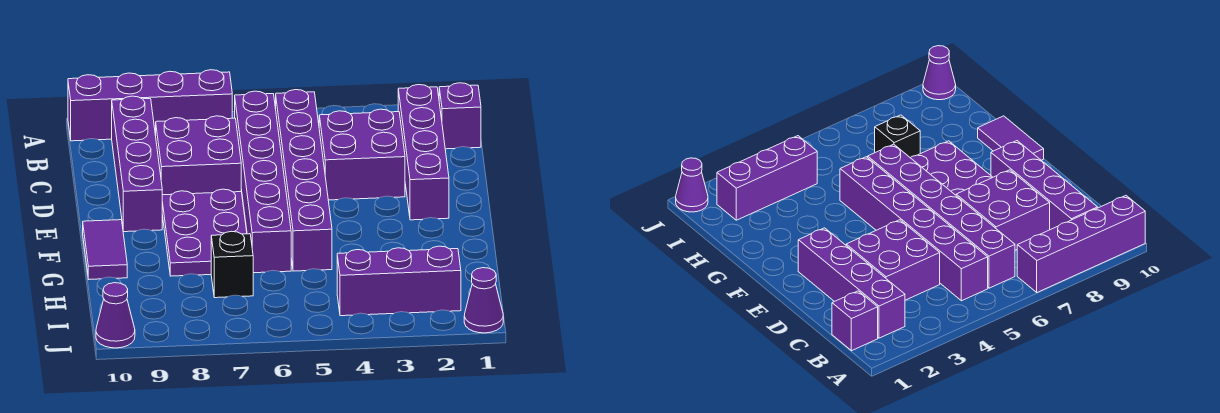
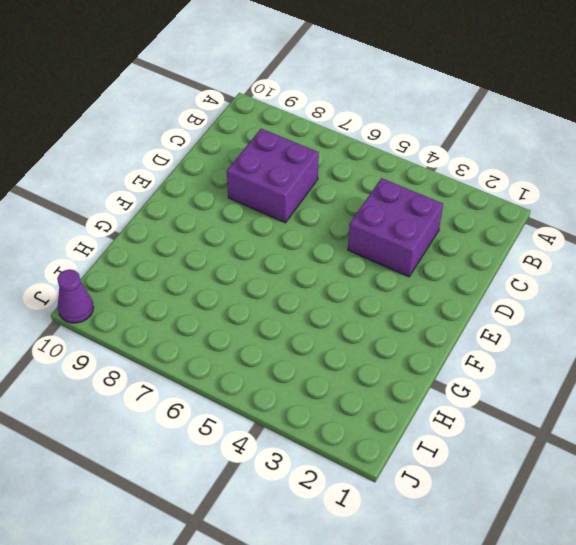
none -> purple 1x4 brick [68,70,232,141]
none -> purple 1x1 brick [439,83,481,149]
none -> purple 1x4 brick [398,85,449,220]

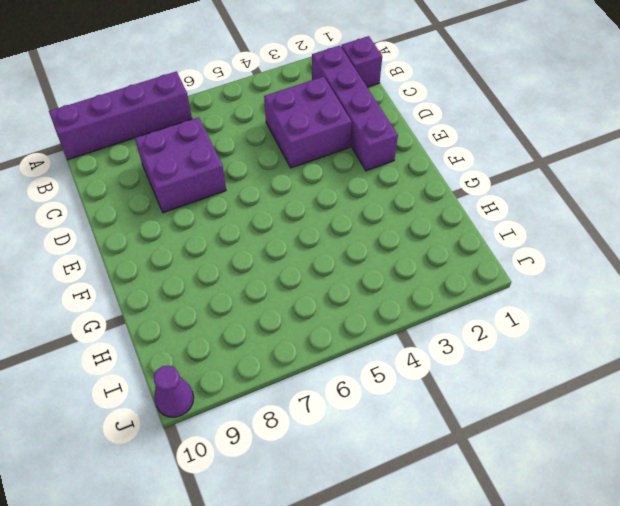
none -> purple 1x6 brick [276,90,332,271]
none -> purple 1x6 brick [235,91,291,273]
none -> purple 1x4 brick [112,96,162,232]

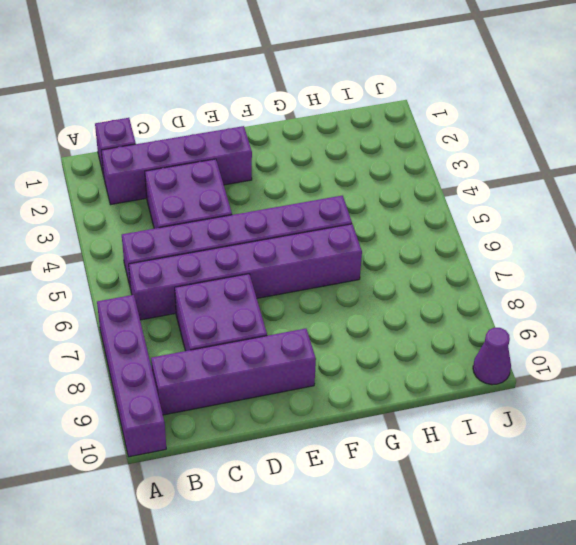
none -> purple 2x3 plate [162,189,247,276]
none -> purple 1x2 tile [83,220,127,279]
none -> black 1x1 brick [211,231,253,298]

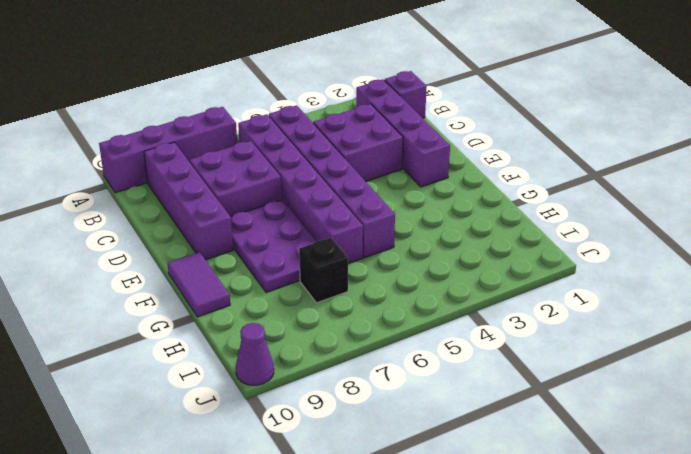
none -> purple 1x3 brick [337,246,461,316]
none -> purple 1x1 cone [464,268,503,333]

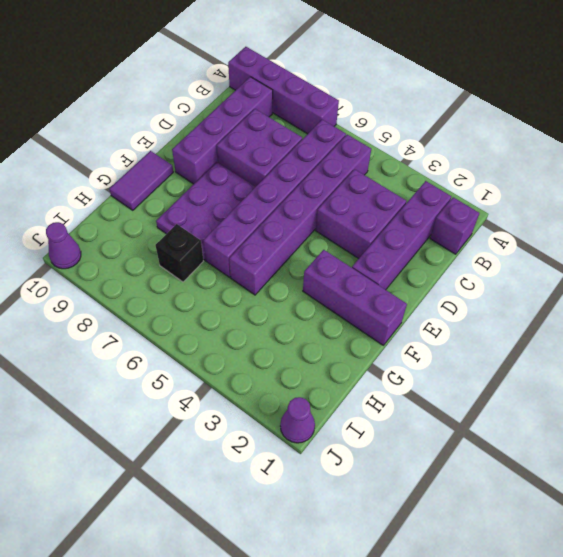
purple 1x3 brick [303,250,407,345] -> purple 1x3 brick moved to [337,246,461,316]

